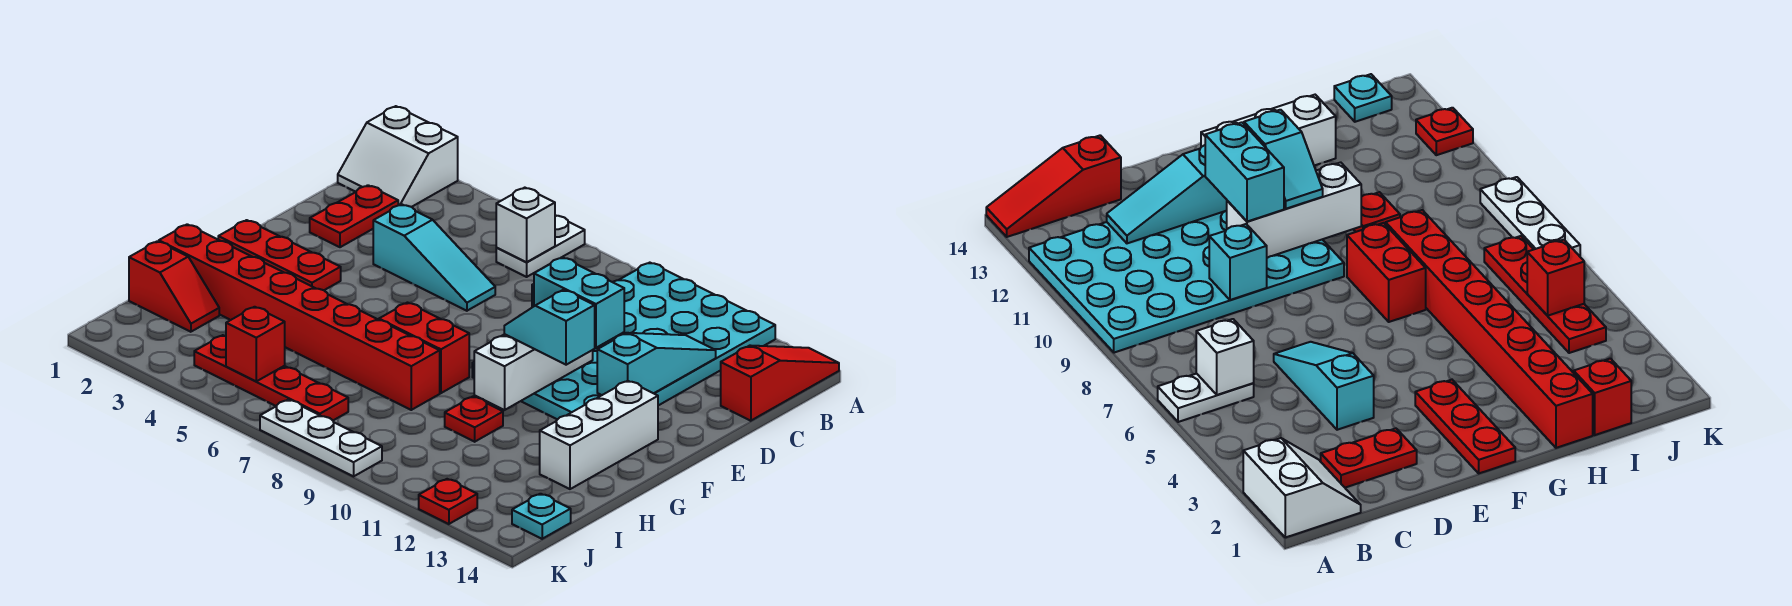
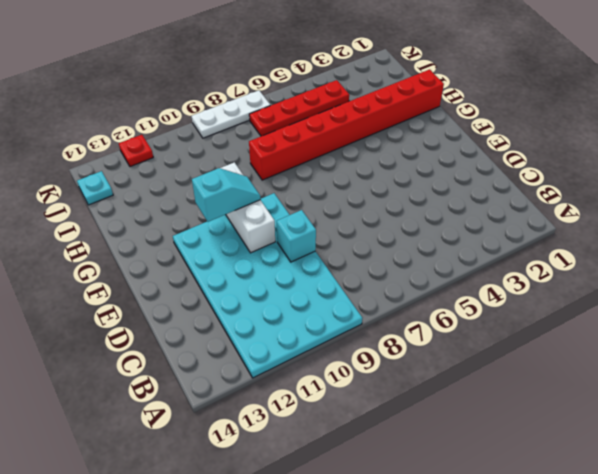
none -> white 2x2 slope [338,106,458,207]
none -> white 1x2 plate [496,215,585,277]
none -> red 1x3 slope [721,345,839,421]

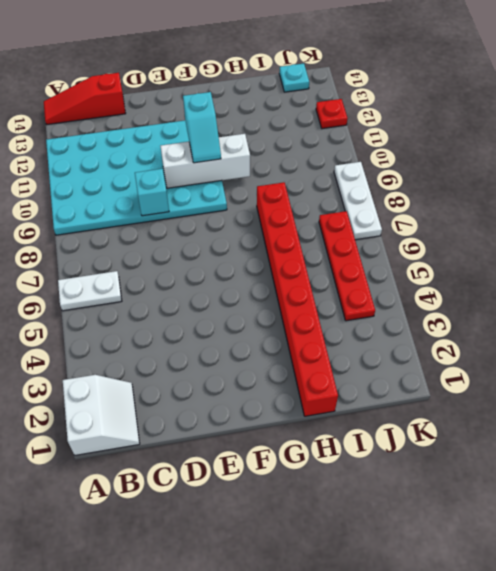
none -> red 1x2 plate [310,185,398,247]
none -> cyan 1x3 slope [373,204,495,311]
none -> red 1x3 plate [218,220,341,290]

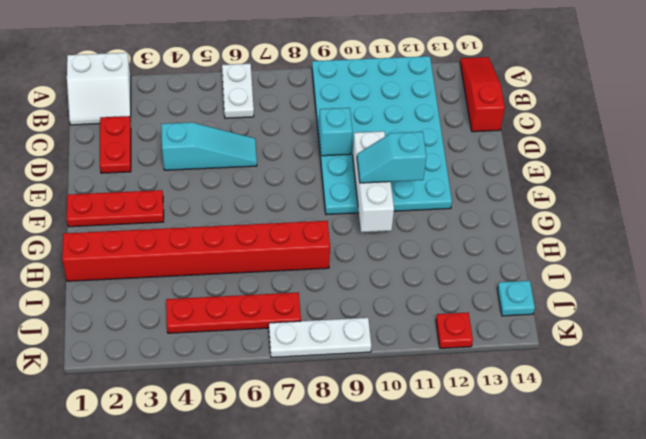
none -> white 1x3 brick [540,381,658,489]
none -> red 1x2 brick [379,303,469,393]
none -> red 1x1 plate [445,397,503,442]

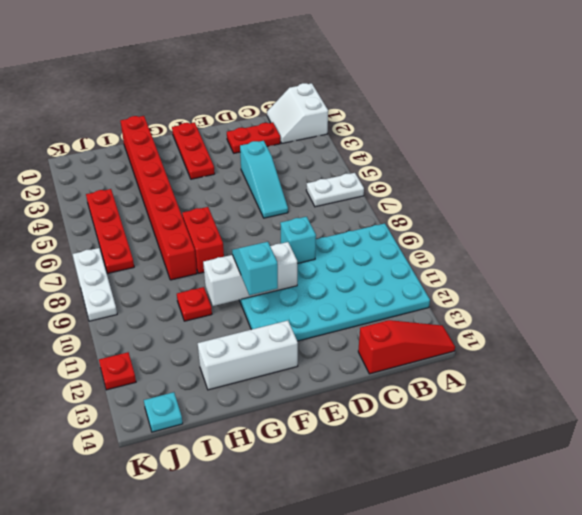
none -> red 1x2 slope [129,241,219,332]
none -> white 1x1 brick [496,188,555,262]
none -> cyan 1x3 slope [597,333,716,395]

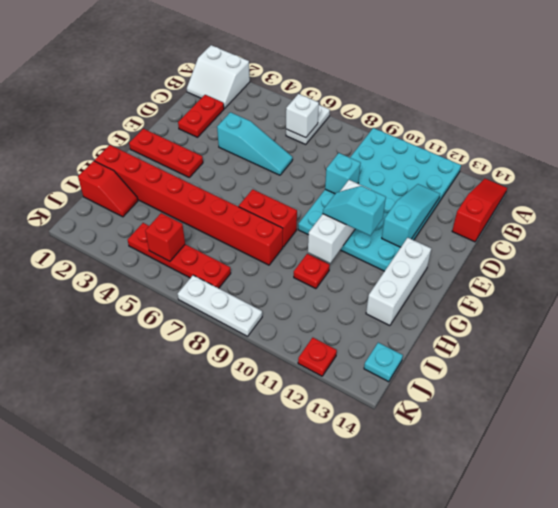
none -> cyan 1x2 brick [534,257,624,348]

